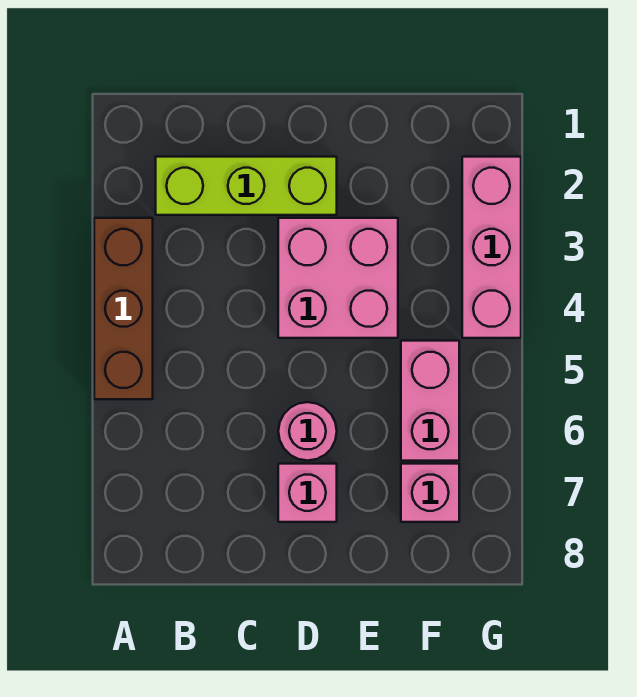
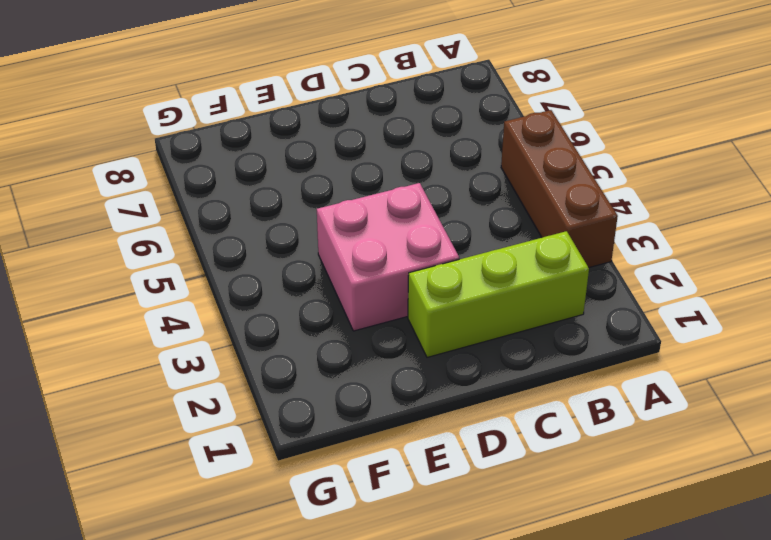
none -> pink 1x1 round brick [278,402,337,461]
none -> pink 1x1 brick [278,464,337,522]

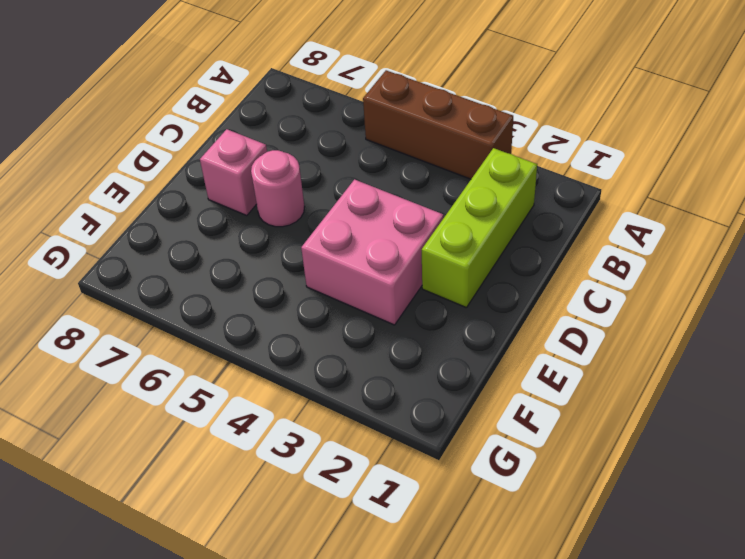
none -> pink 1x2 brick [401,341,459,461]
none -> pink 1x1 brick [401,464,459,522]

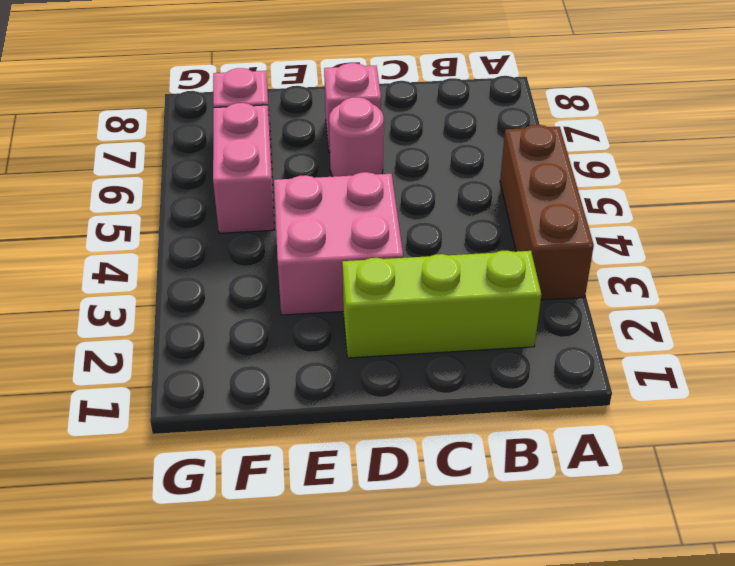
none -> pink 1x3 brick [462,157,521,338]

